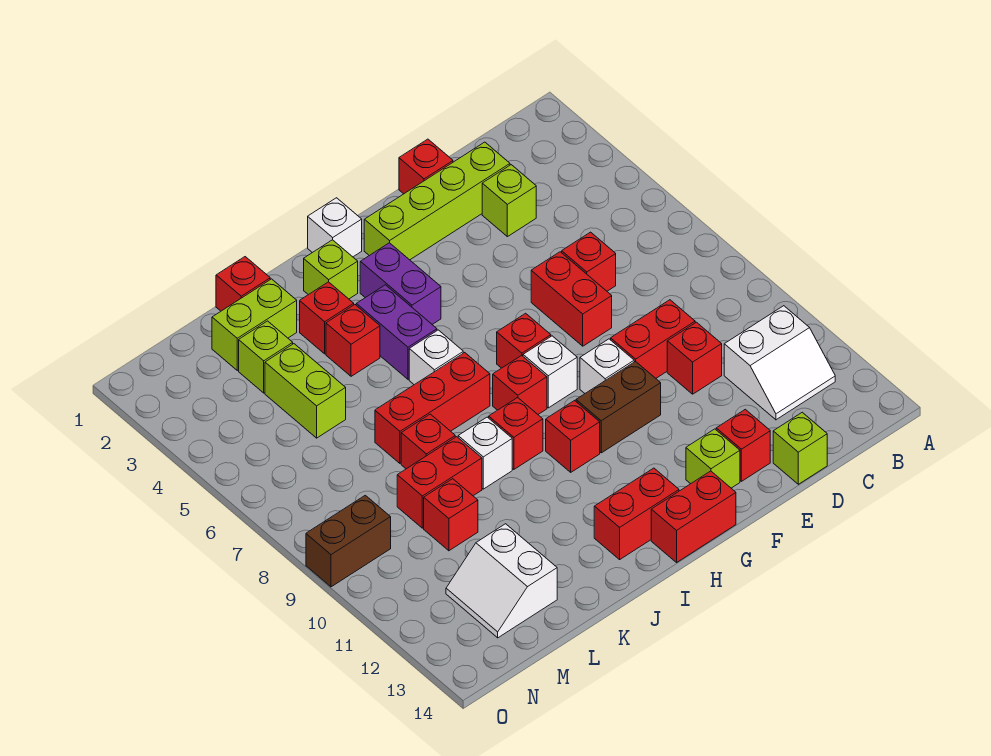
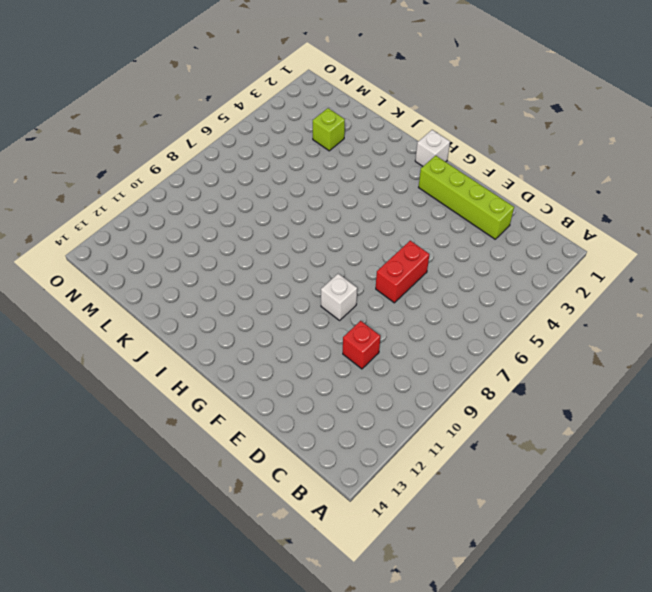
none -> white 2x2 slope [724,306,835,420]
none -> lime 1x1 brick [482,165,536,237]
none -> red 1x1 brick [562,232,616,291]
none -> red 1x2 brick [611,300,695,378]

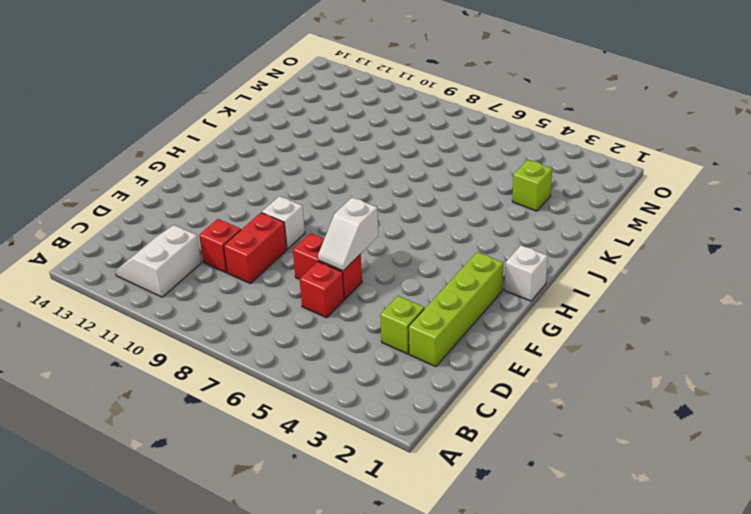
white 1x2 slope [318,197,378,271] -> none
none -> lime 1x1 brick [773,412,827,484]
none -> red 1x1 brick [399,139,453,194]
none -> red 1x1 brick [716,409,770,481]
none -> brown 1x2 brick [576,361,661,453]

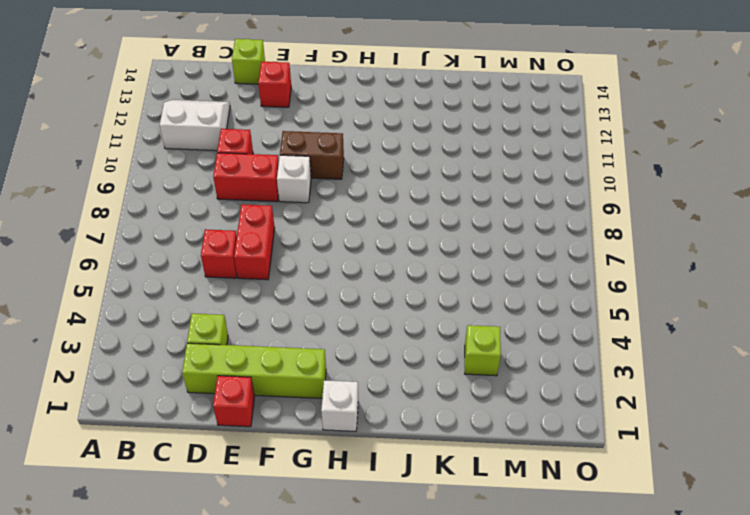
none -> lime 1x1 brick [686,429,740,488]
none -> red 1x1 brick [497,313,551,368]
none -> white 1x1 brick [523,336,577,408]
none -> red 1x2 brick [651,471,736,562]

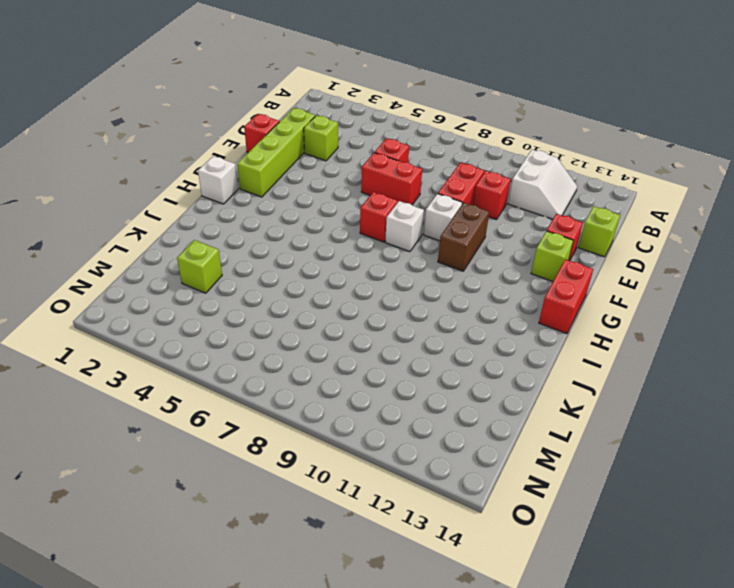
none -> purple 1x2 brick [360,243,441,324]
none -> red 1x1 brick [493,355,547,414]
none -> red 1x1 brick [546,401,600,472]
none -> red 1x2 brick [594,468,679,559]

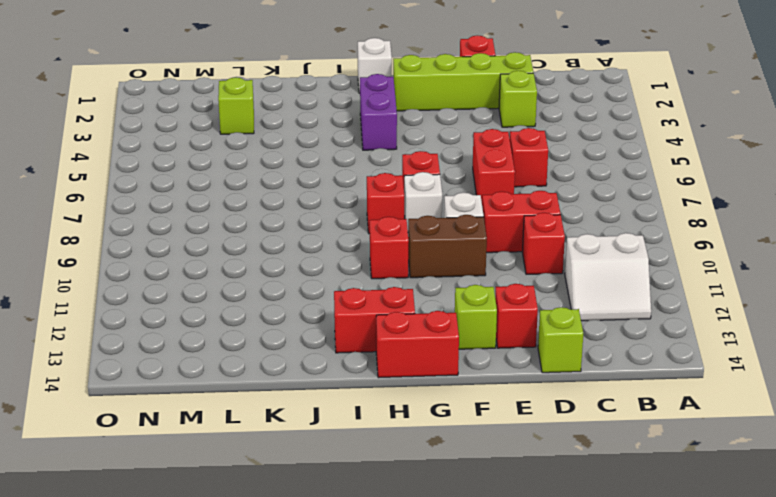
none -> lime 1x1 brick [304,240,358,299]
none -> purple 1x2 brick [356,285,437,379]
none -> white 1x1 brick [409,330,463,385]
none -> red 1x3 brick [375,353,490,463]

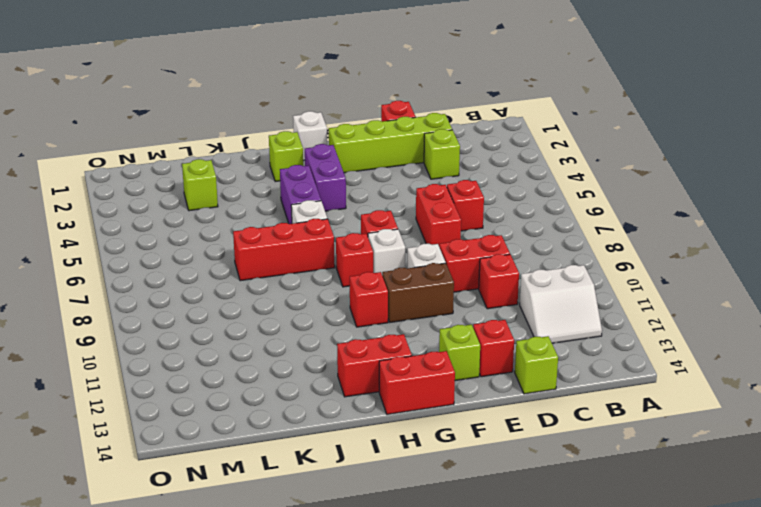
none -> red 1x1 brick [489,398,543,469]
none -> red 1x1 brick [300,282,354,354]
none -> red 1x1 brick [326,305,380,376]
none -> white 1x1 brick [458,417,512,489]

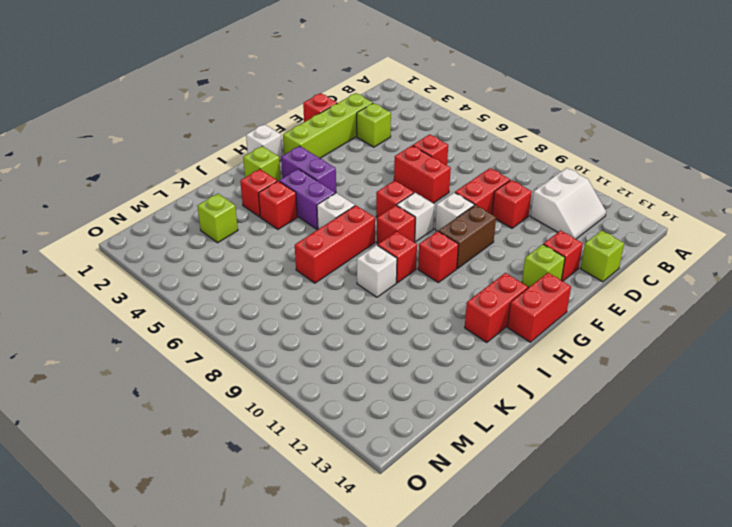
none -> red 1x1 brick [216,257,270,311]
none -> lime 1x2 brick [212,279,297,370]
none -> red 1x1 brick [401,414,455,469]
none -> red 1x2 brick [397,437,482,528]

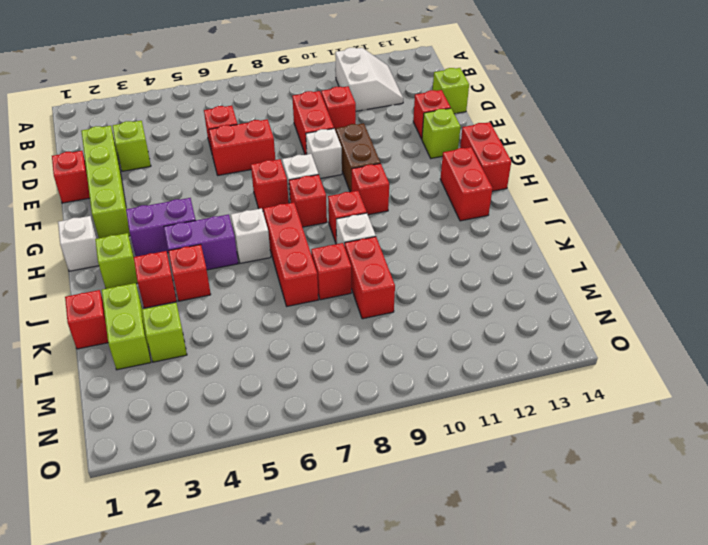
none -> lime 1x2 brick [265,344,346,438]
none -> red 1x1 brick [424,479,478,551]
none -> white 2x2 slope [446,524,557,638]
none -> brown 1x2 brick [306,495,391,587]

